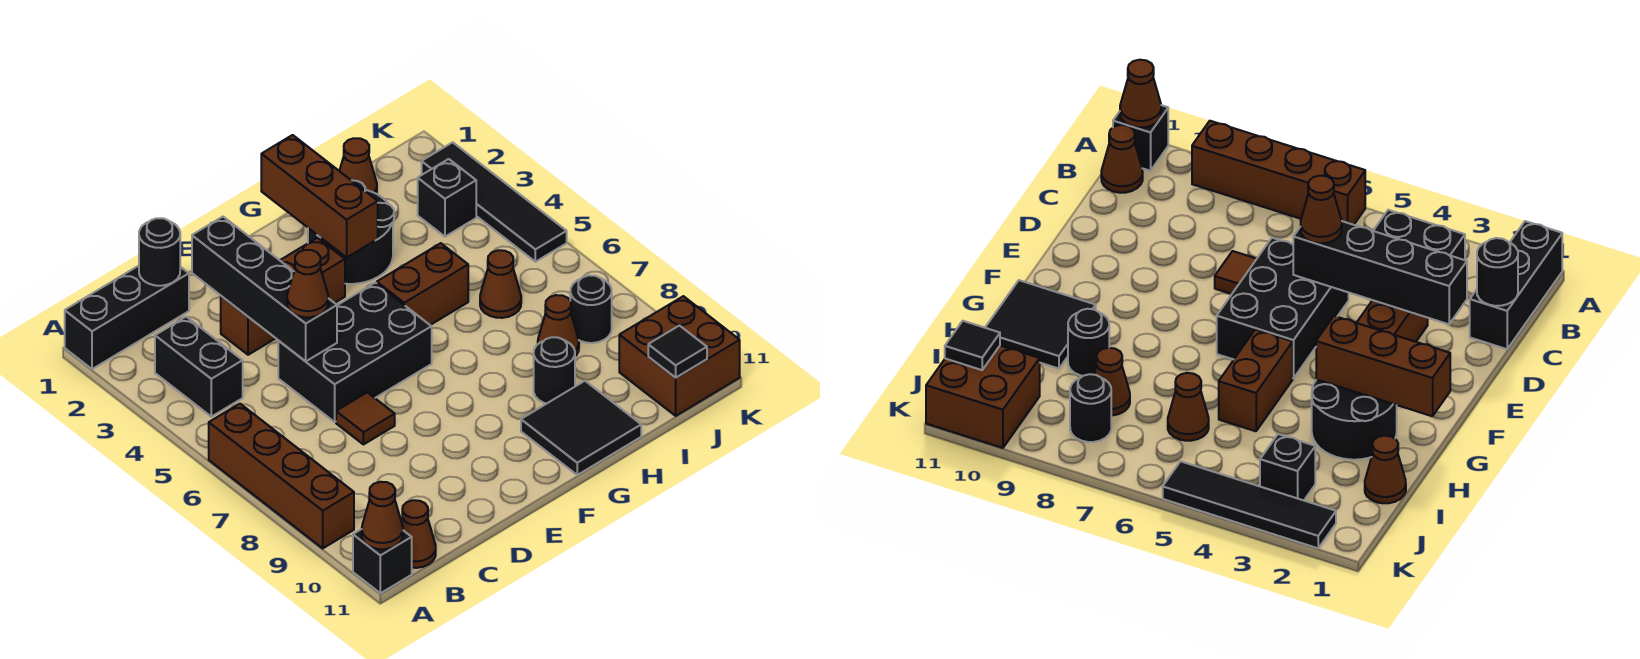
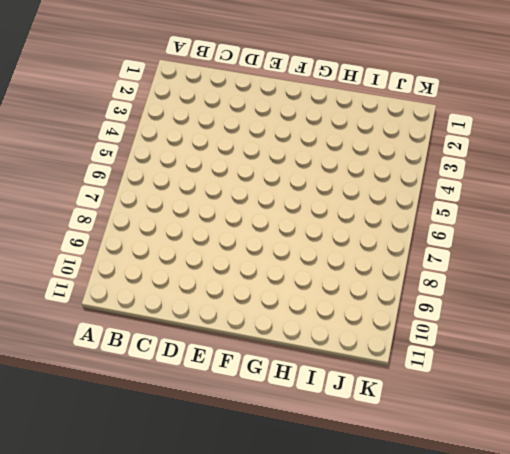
none -> black 1x3 brick [65,266,189,369]
none -> brown 1x4 brick [209,404,354,548]
none -> black 1x1 brick [353,529,412,593]

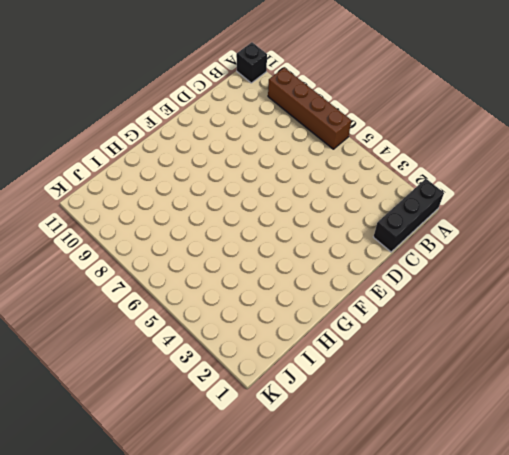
none -> black 1x2 brick [155,317,243,417]
none -> brown 1x1 cone [401,500,436,568]
none -> brown 1x3 brick [221,238,345,355]

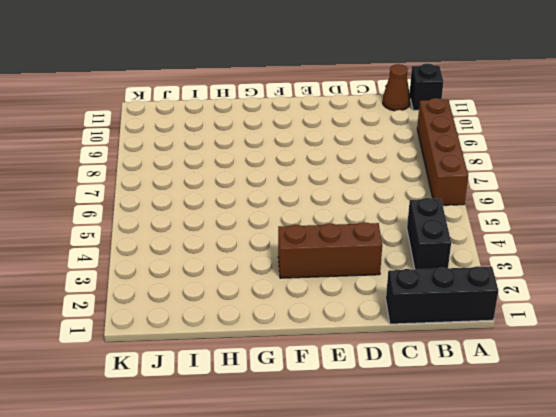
none -> black 2x3 brick [278,283,432,422]
none -> brown 1x1 tile [336,392,395,445]
none -> black 2x2 round brick [308,180,394,284]

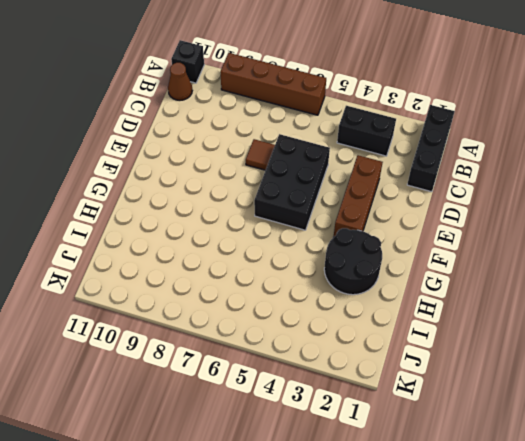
none -> brown 1x2 brick [377,243,468,325]
none -> black 2x2 tile [521,381,641,475]
none -> black 1x1 round brick [534,337,575,404]

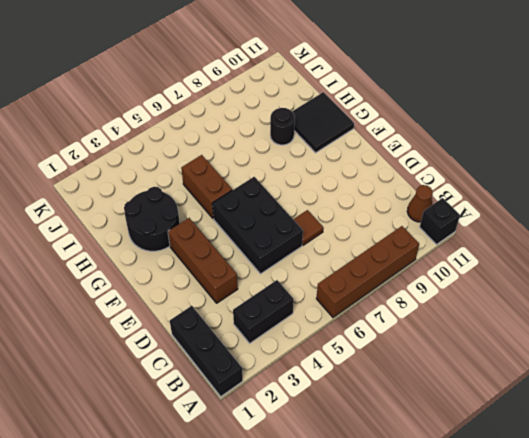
none -> brown 1x1 cone [340,138,377,194]
none -> brown 1x1 cone [480,250,521,318]
none -> brown 1x1 cone [538,295,579,356]

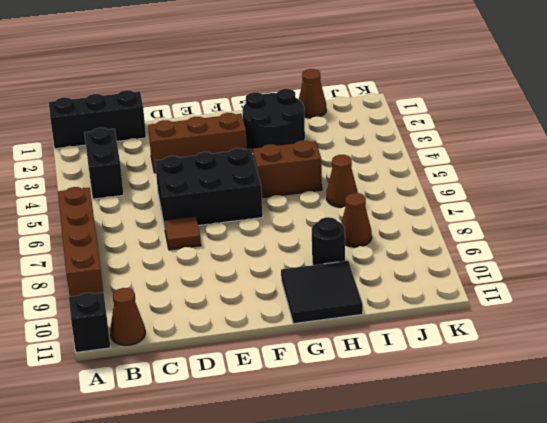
none -> black 1x1 brick [418,159,476,237]
none -> black 1x1 round brick [570,275,612,343]
none -> brown 2x2 brick [619,296,740,416]

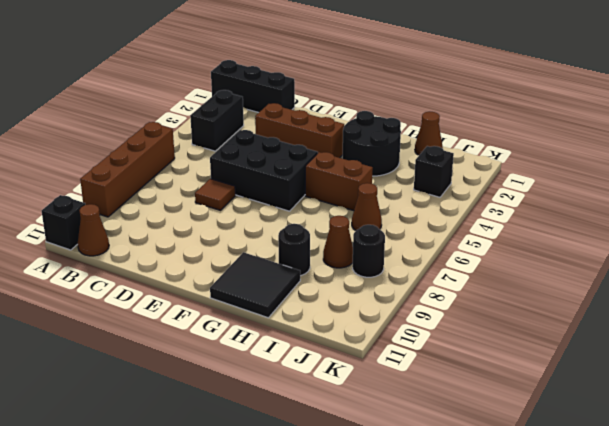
none -> brown 2x2 brick [619,296,740,416]
none -> black 1x4 tile [422,142,567,262]
none -> brown 1x1 cone [362,482,403,549]

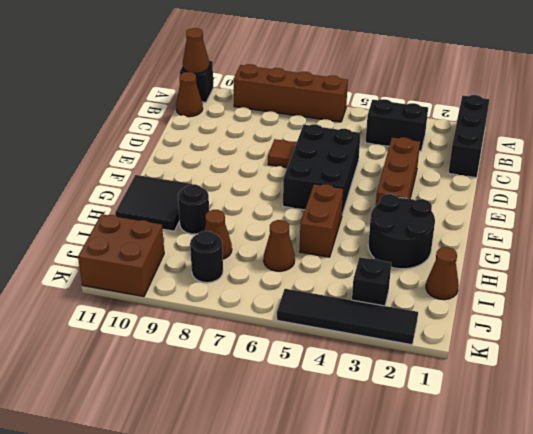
none -> black 1x1 round brick [139,218,180,286]
none -> black 1x4 brick [192,217,337,361]
none -> brown 1x3 brick [261,135,378,257]

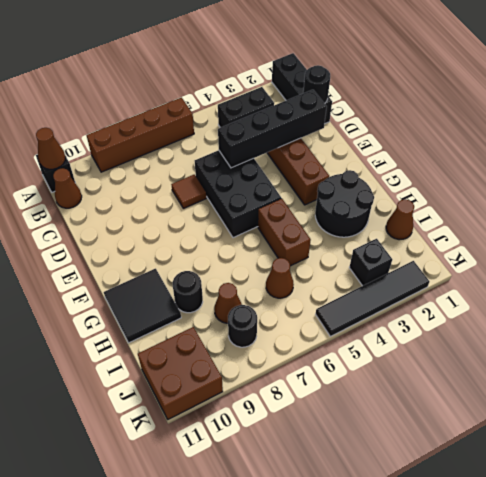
none -> brown 1x3 brick [261,135,378,257]
none -> black 1x1 tile [648,326,707,378]
none -> brown 1x1 cone [287,250,328,317]

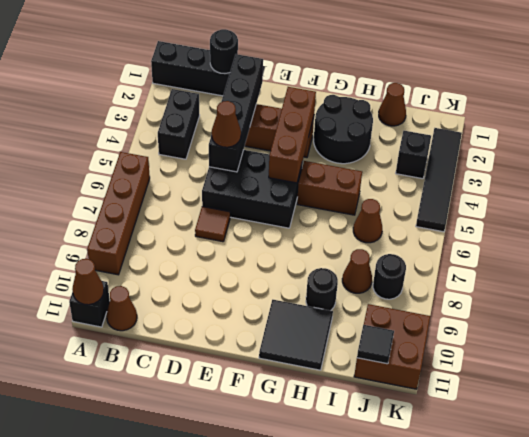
brown 1x3 brick [269,87,316,183] -> brown 1x3 brick moved to [261,135,378,257]

